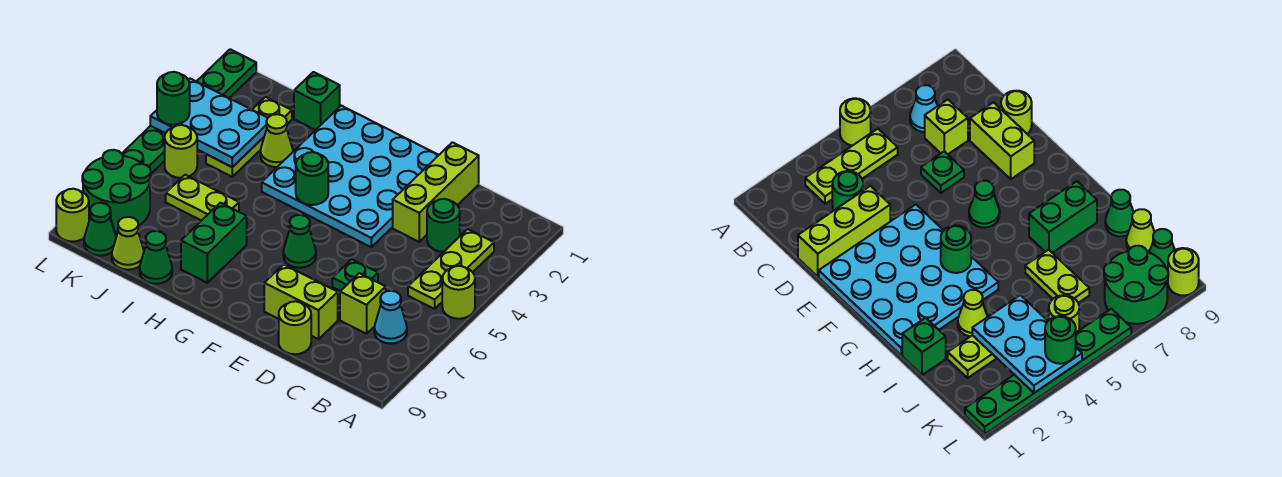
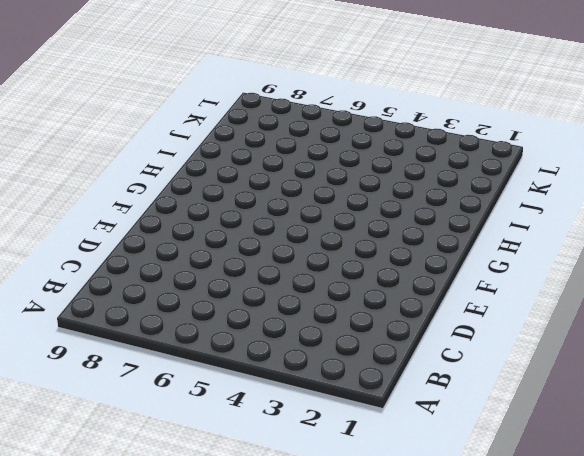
none -> lime 1x1 round brick [442,266,475,319]
none -> lime 1x3 plate [408,229,494,309]
none -> cyan 1x1 cone [374,291,407,344]

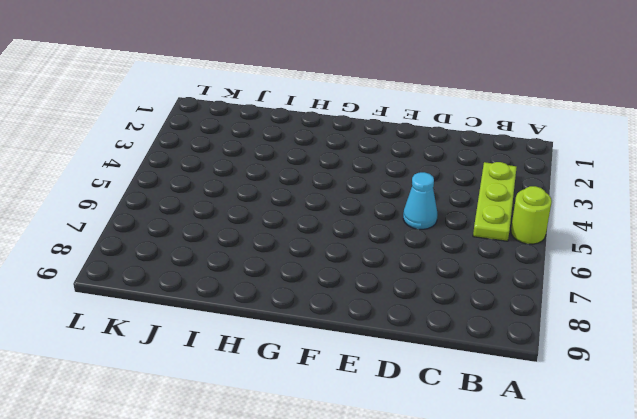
cyan 1x1 cone [403,172,437,229] -> cyan 1x1 cone moved to [374,291,407,344]
none -> green 1x1 round brick [427,199,460,252]
none -> lime 1x1 brick [340,273,386,334]
none -> lime 1x3 brick [393,142,479,242]

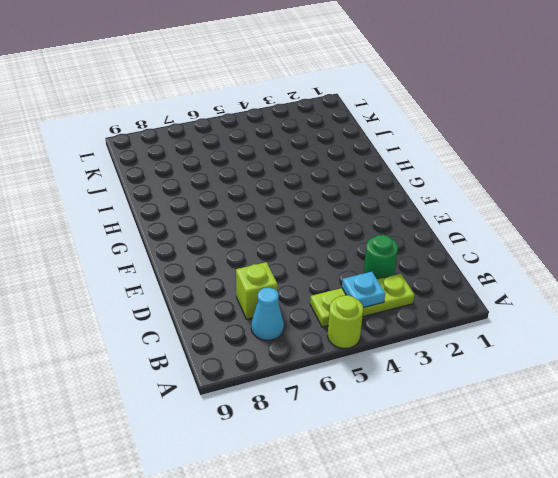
cyan 1x1 plate [342,272,385,308] -> none
none -> lime 1x3 brick [393,142,479,242]
none -> green 1x1 plate [332,259,378,291]
none -> lime 1x2 brick [264,264,338,339]

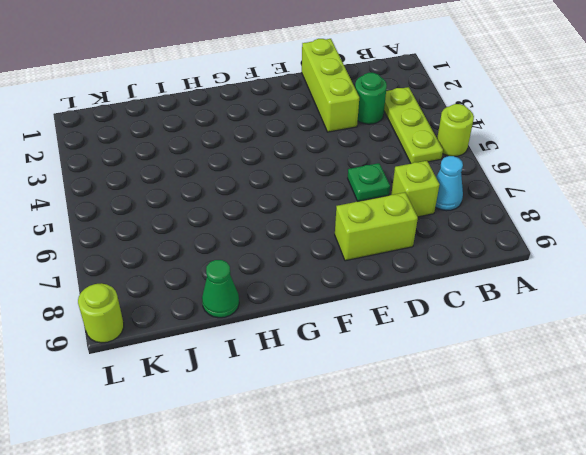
none -> lime 1x1 round brick [279,301,311,354]
none -> cyan 4x4 plate [262,106,438,247]
none -> green 1x1 cone [283,215,316,268]

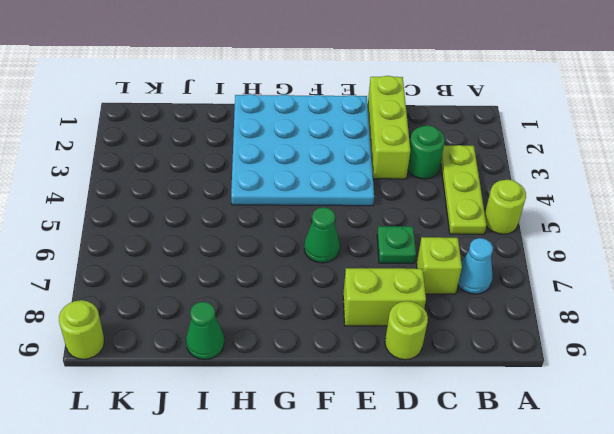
none -> green 1x2 brick [181,203,247,283]
none -> green 1x1 brick [294,72,340,130]
none -> lime 1x1 cone [260,114,293,167]

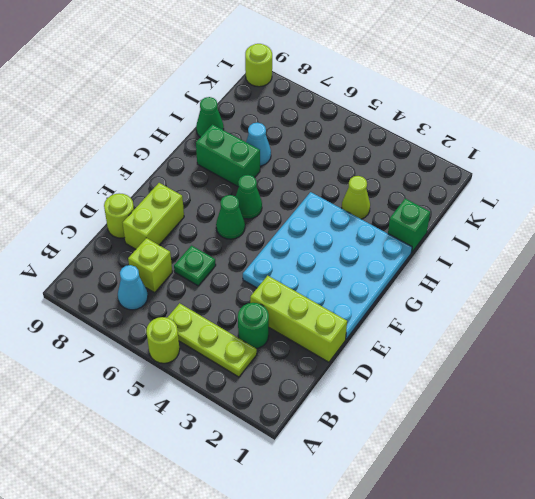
green 1x1 cone [236,175,262,219] -> green 1x1 cone moved to [84,203,116,256]
cyan 1x1 cone [246,123,271,166] -> none
none -> lime 1x2 plate [166,175,239,221]
none -> lime 1x3 plate [206,97,292,177]
none -> lime 1x1 cone [112,217,144,270]

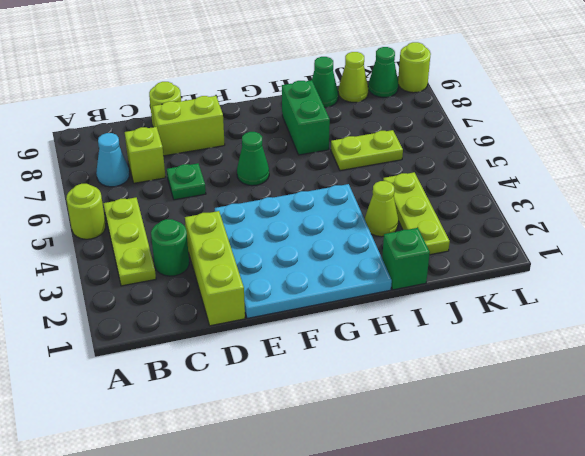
none -> lime 1x1 round brick [165,125,197,178]
none -> green 2x2 round brick [82,150,151,231]
none -> green 1x6 plate [122,49,256,173]

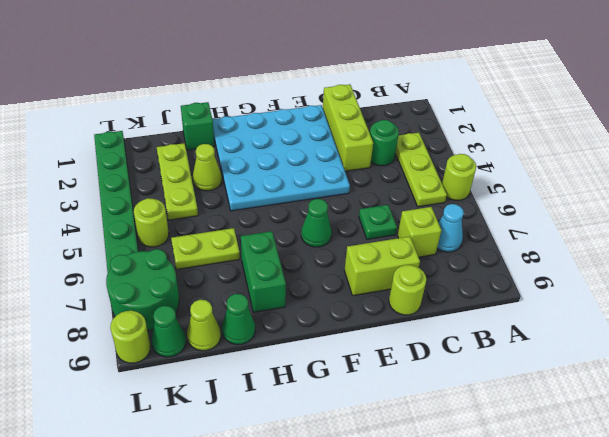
none -> green 1x1 round brick [296,152,328,205]
none -> cyan 2x3 plate [150,78,268,167]
none -> green 1x1 round brick [157,72,190,125]

